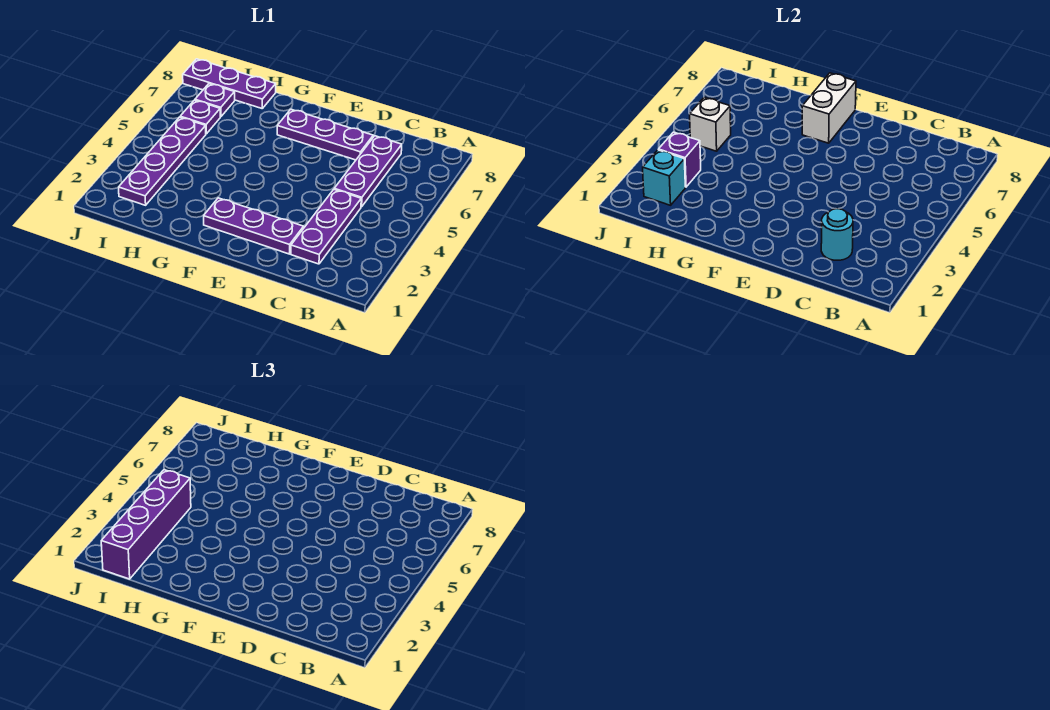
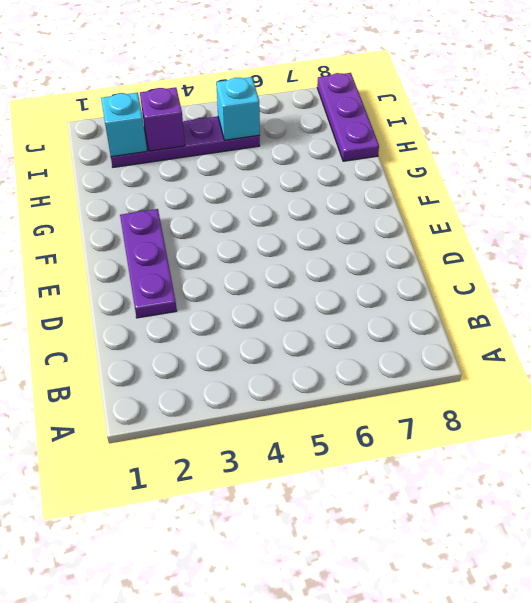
cyan 1x1 brick [216,77,260,140] -> white 1x1 brick [690,98,731,151]
none -> purple 1x3 plate [291,190,361,264]
none -> purple 1x3 plate [334,136,402,207]
none -> purple 1x3 plate [277,109,373,160]

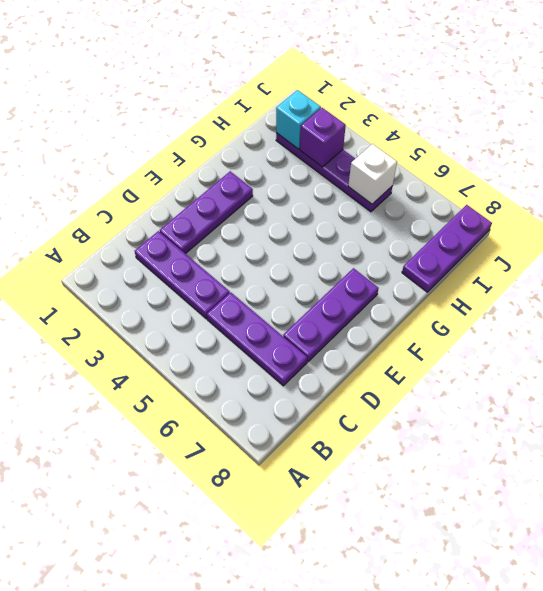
none -> purple 1x1 plate [180,100,220,134]
none -> purple 1x1 plate [195,84,235,117]
none -> cyan 1x1 round brick [821,209,853,260]

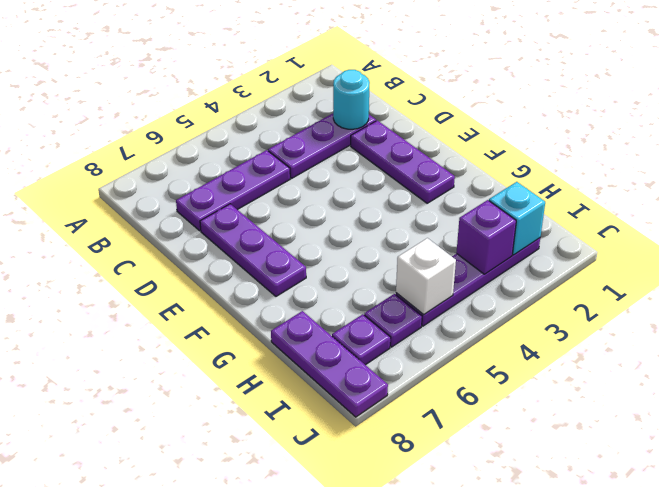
none -> white 1x2 brick [802,73,856,143]
none -> purple 1x4 brick [101,470,191,579]

